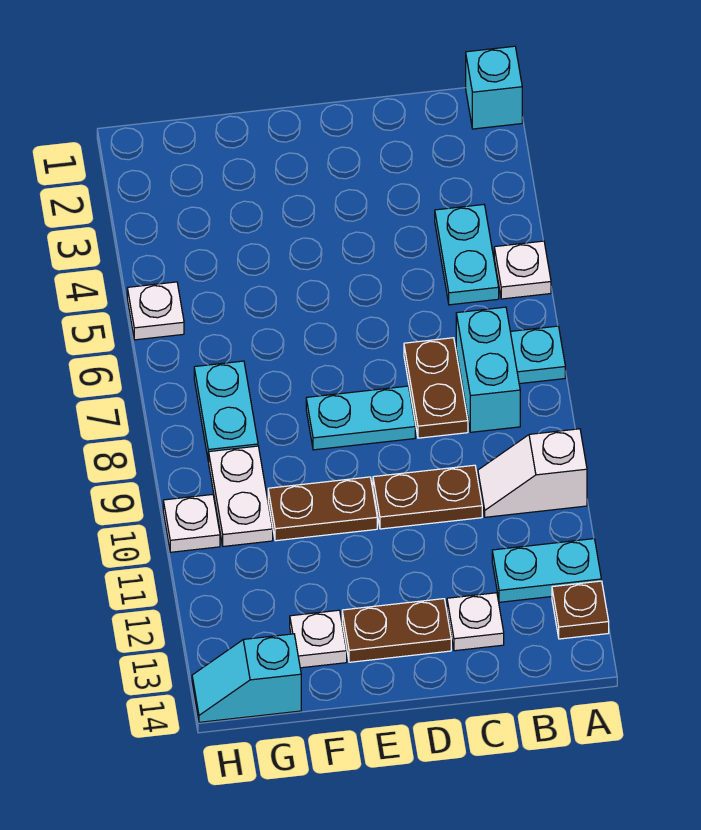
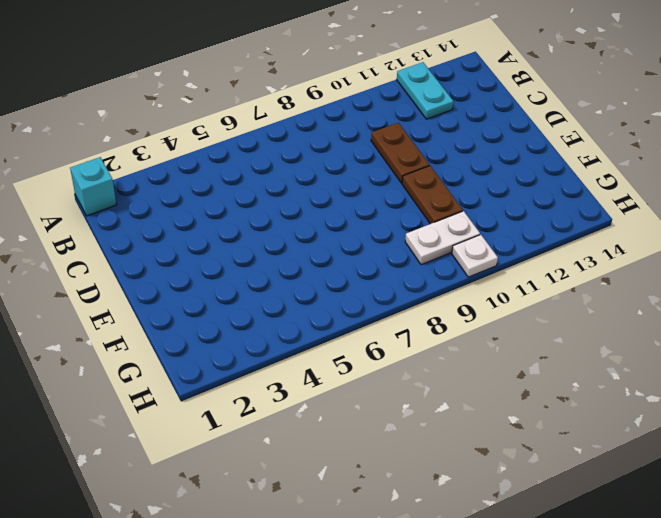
none -> white 1x1 plate [494,241,551,299]
none -> cyan 1x1 plate [510,326,565,384]
none -> white 1x2 slope [478,429,587,517]

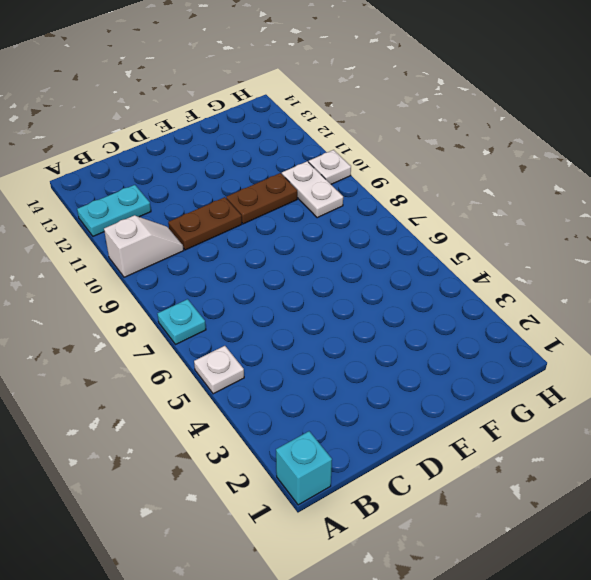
none -> brown 1x1 plate [552,581,609,639]
none -> cyan 1x2 plate [435,205,499,305]
none -> cyan 1x2 brick [456,307,520,432]

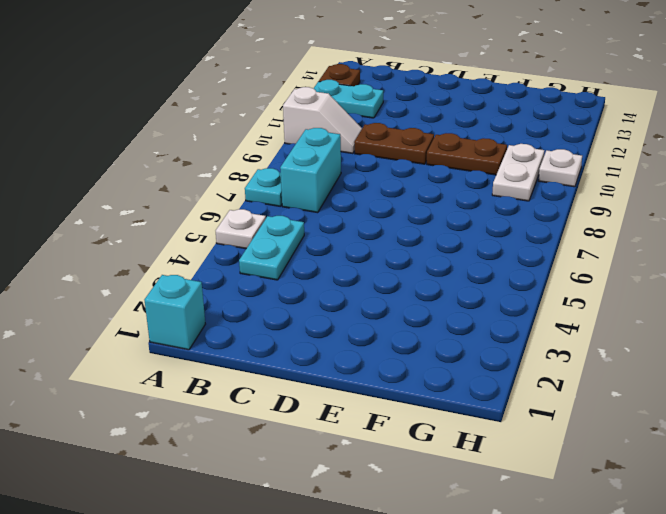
none -> brown 1x2 plate [404,338,468,438]
none -> white 1x1 plate [447,593,504,651]
none -> cyan 1x2 plate [306,386,415,450]

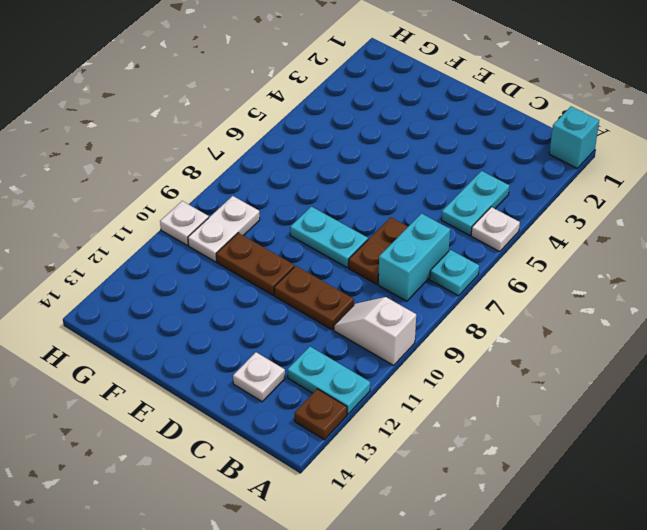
none -> brown 1x2 plate [342,599,451,662]
none -> white 1x1 plate [290,610,347,668]
none -> cyan 1x2 plate [194,361,258,461]

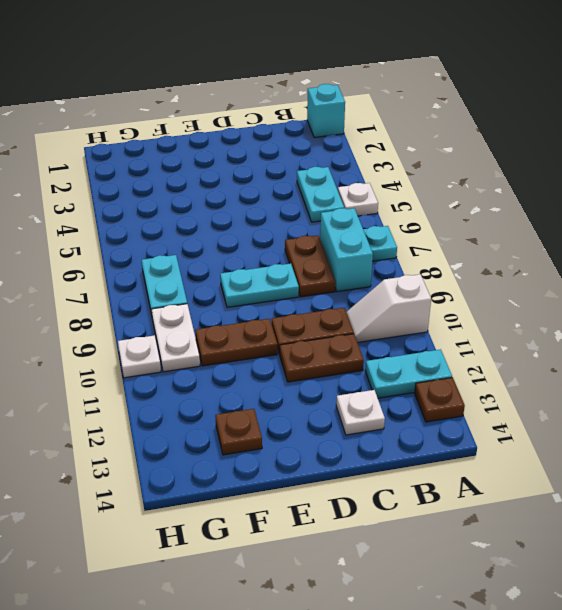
brown 1x2 plate [280,334,364,382] -> brown 1x2 plate moved to [342,599,451,662]
brown 1x1 plate [215,409,262,455] -> white 1x1 plate [290,610,347,668]
none -> cyan 1x2 slope [192,634,301,722]
none -> white 1x1 plate [127,282,184,340]

